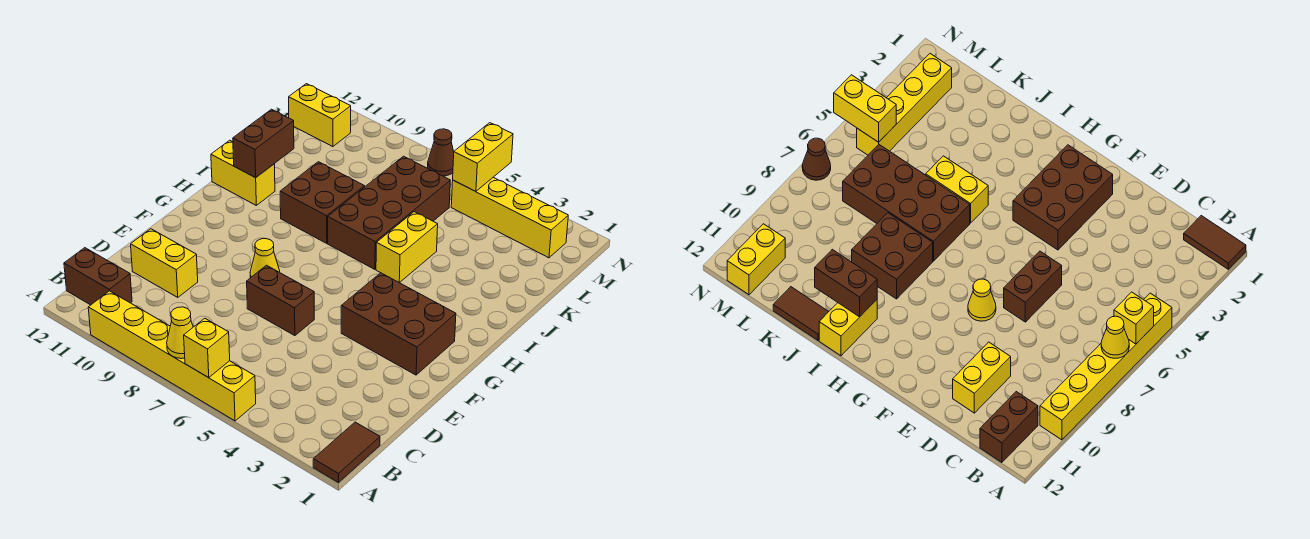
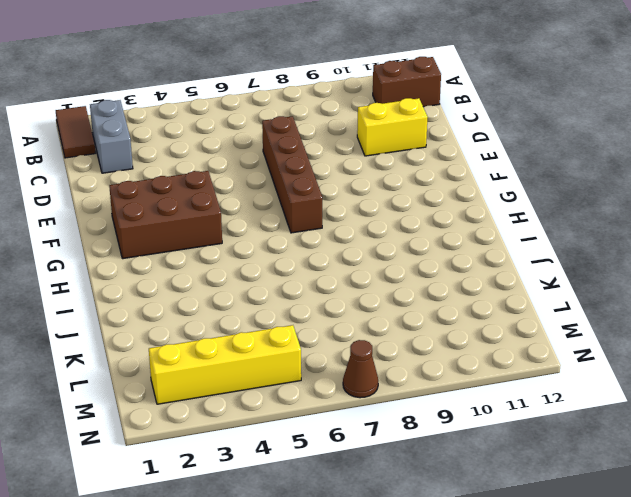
grey 1x2 brick [90,100,133,173] -> none
brown 1x4 brick [262,116,322,233] -> brown 1x2 brick [247,265,314,336]
none -> yellow 1x6 brick [88,291,256,421]
none -> yellow 1x1 cone [250,239,280,278]
none -> yellow 1x2 brick [376,212,438,283]

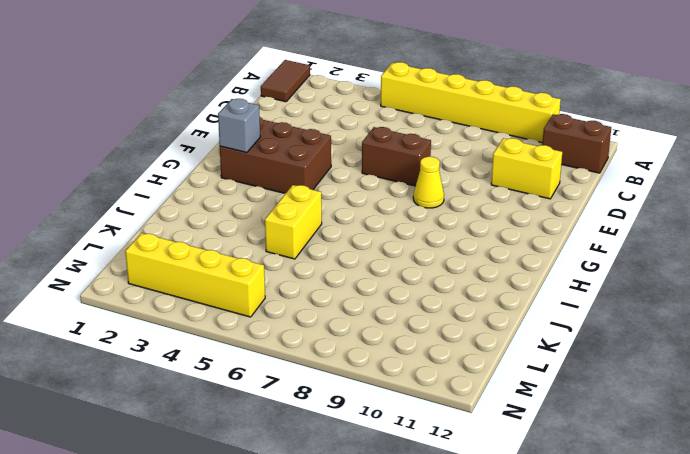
grey 1x1 brick [218,99,260,153] -> none
none -> brown 2x4 brick [328,156,450,269]
none -> brown 2x2 brick [280,162,365,243]
none -> yellow 1x2 brick [211,140,275,205]

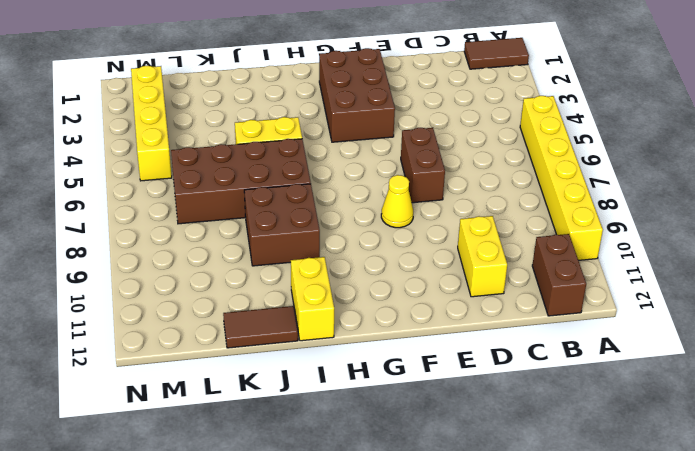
none -> yellow 1x2 brick [289,84,351,147]
none -> brown 1x1 cone [428,129,454,176]
none -> yellow 1x1 brick [184,318,230,378]

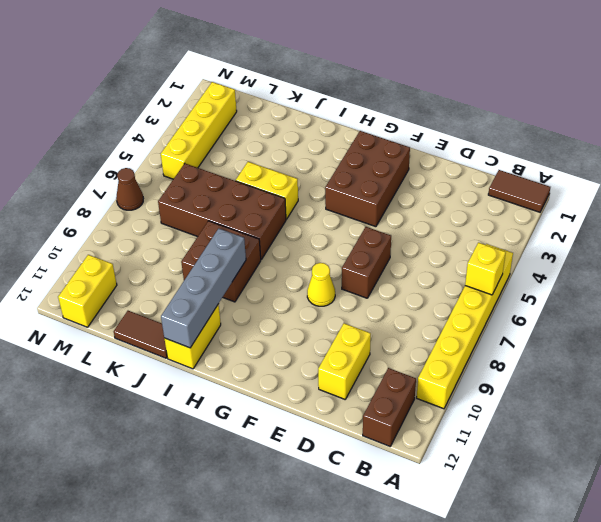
grey 1x4 brick [161,229,246,348] -> brown 1x2 brick [233,109,294,178]
none -> yellow 1x1 cone [167,307,193,359]
none -> yellow 1x2 brick [453,123,513,192]

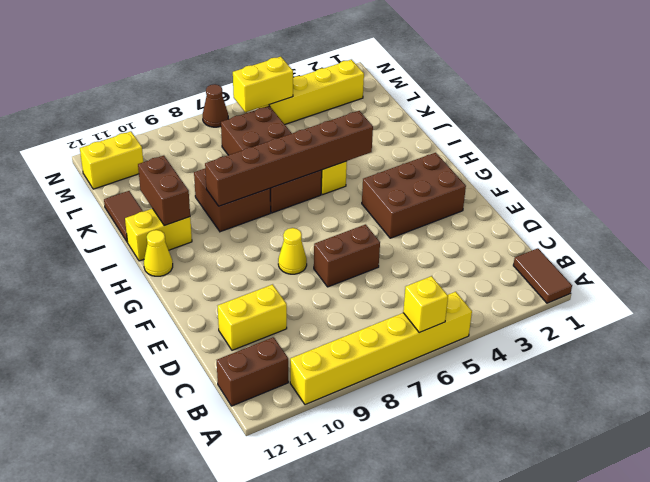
yellow 1x1 cone [144,230,173,276] -> yellow 1x1 cone moved to [167,307,193,359]
brown 1x6 brick [205,111,373,206] -> none
yellow 1x2 brick [233,57,293,112] -> yellow 1x2 brick turned to [453,123,513,192]

